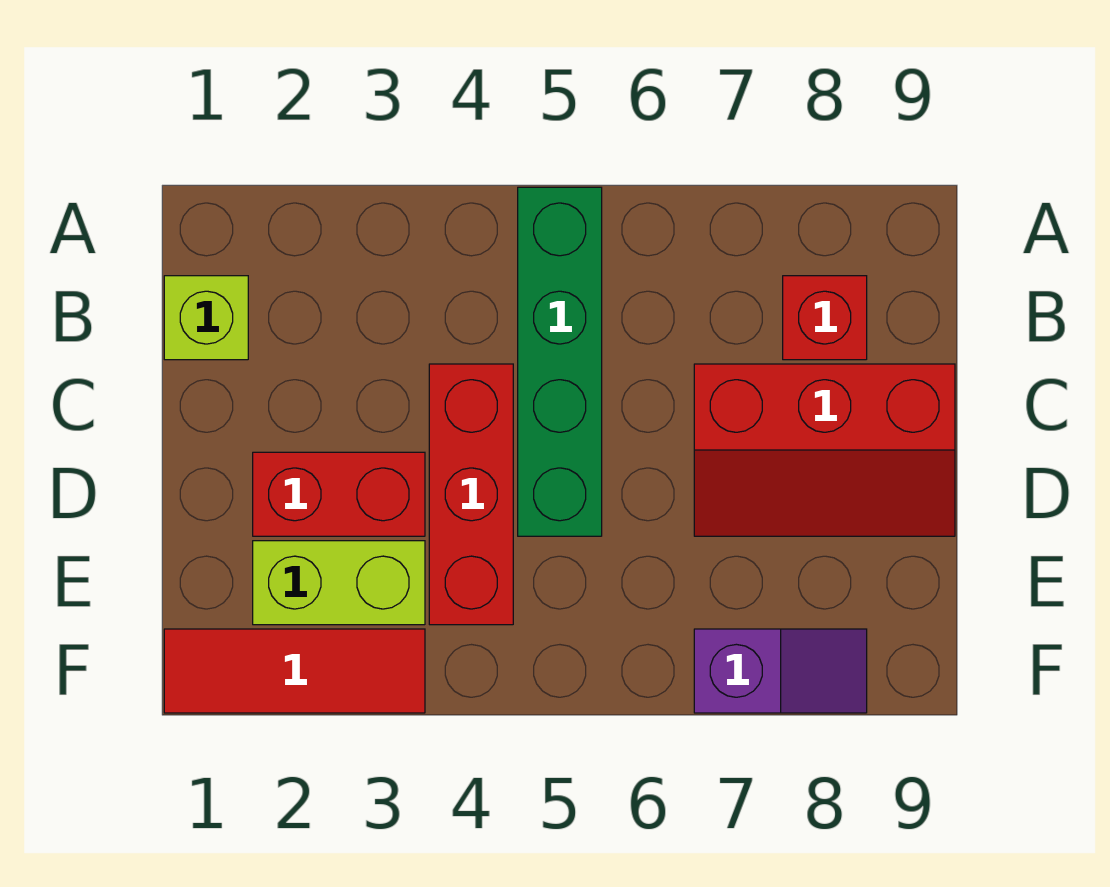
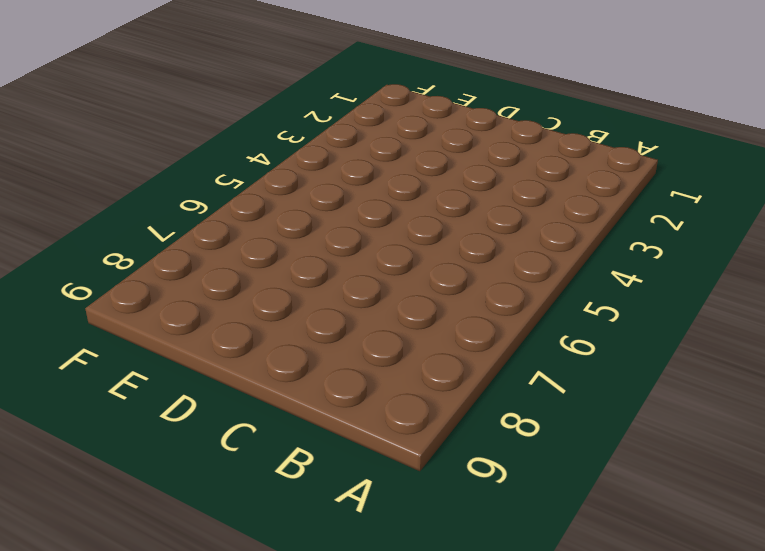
none -> green 1x4 brick [518,187,602,536]
none -> lime 1x1 brick [164,276,248,360]

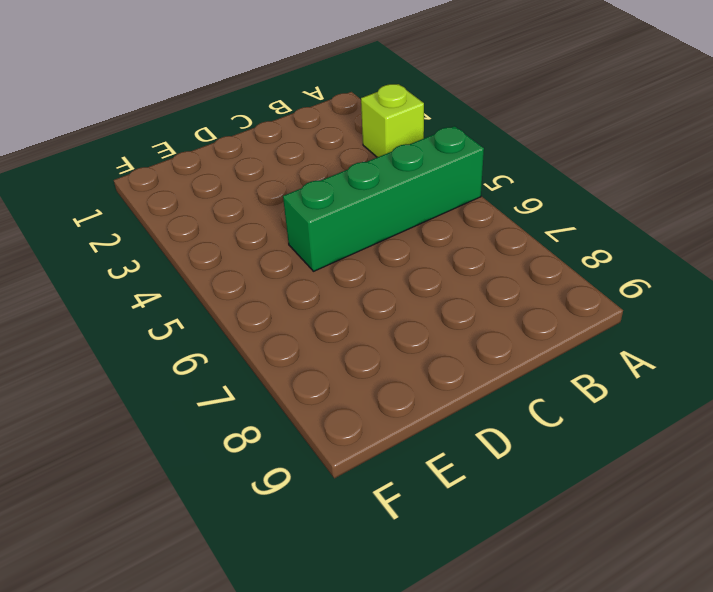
lime 1x1 brick [361,84,424,157] -> lime 1x1 brick moved to [164,276,248,360]
none -> red 1x1 brick [783,276,867,360]
none -> red 1x3 brick [429,364,513,625]

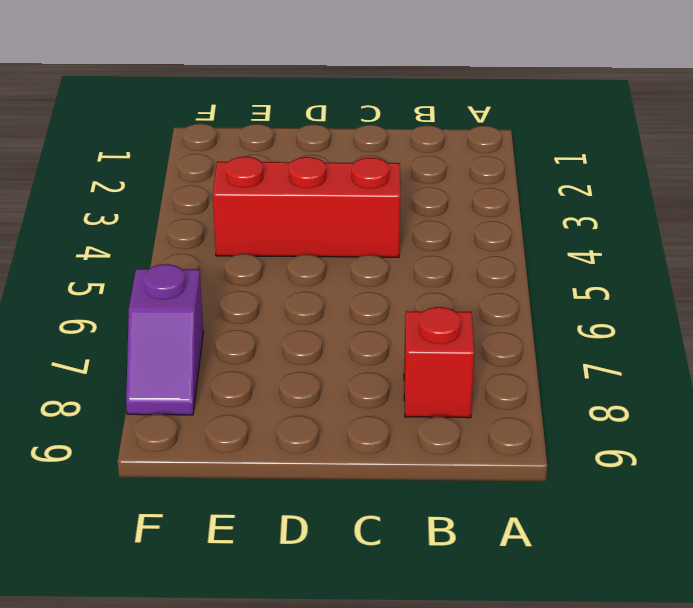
none -> green 1x4 brick [518,187,602,536]
none -> lime 1x1 brick [164,276,248,360]

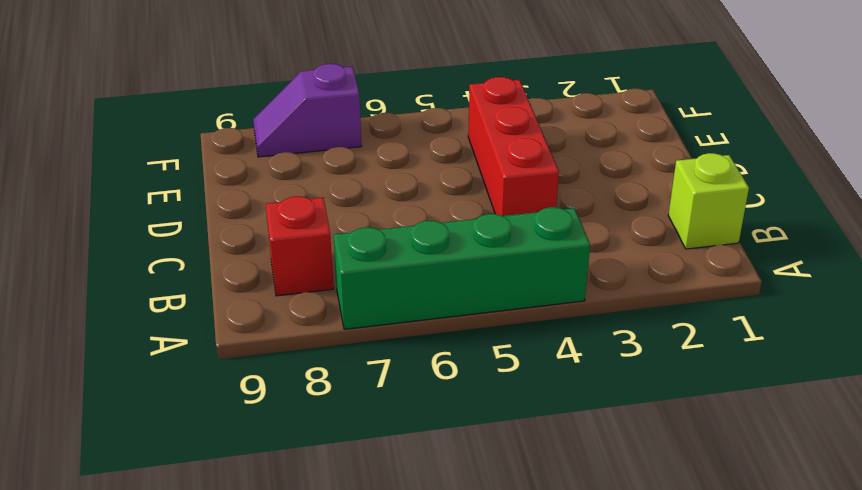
green 1x4 brick [334,207,590,329] -> green 1x4 brick turned to [518,187,602,536]
none -> red 2x3 slope [694,364,955,536]
none -> red 1x2 brick [253,452,425,536]

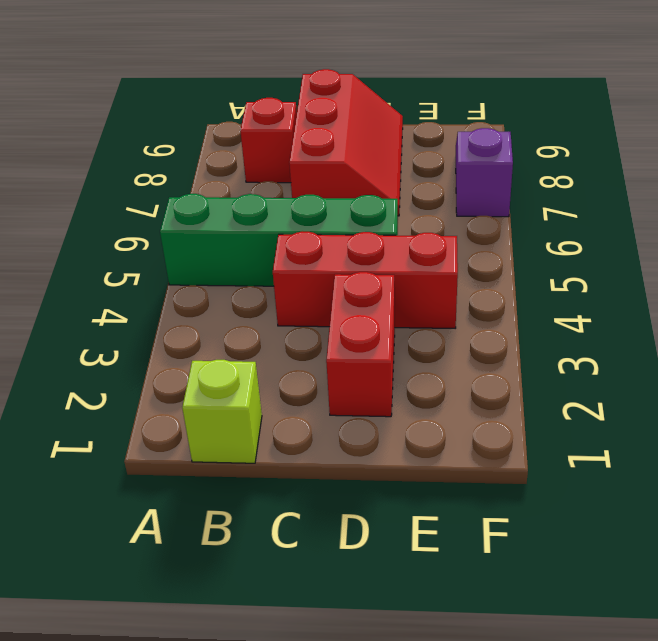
none -> lime 1x2 brick [253,541,425,625]
none -> red 1x3 tile [164,629,425,713]

